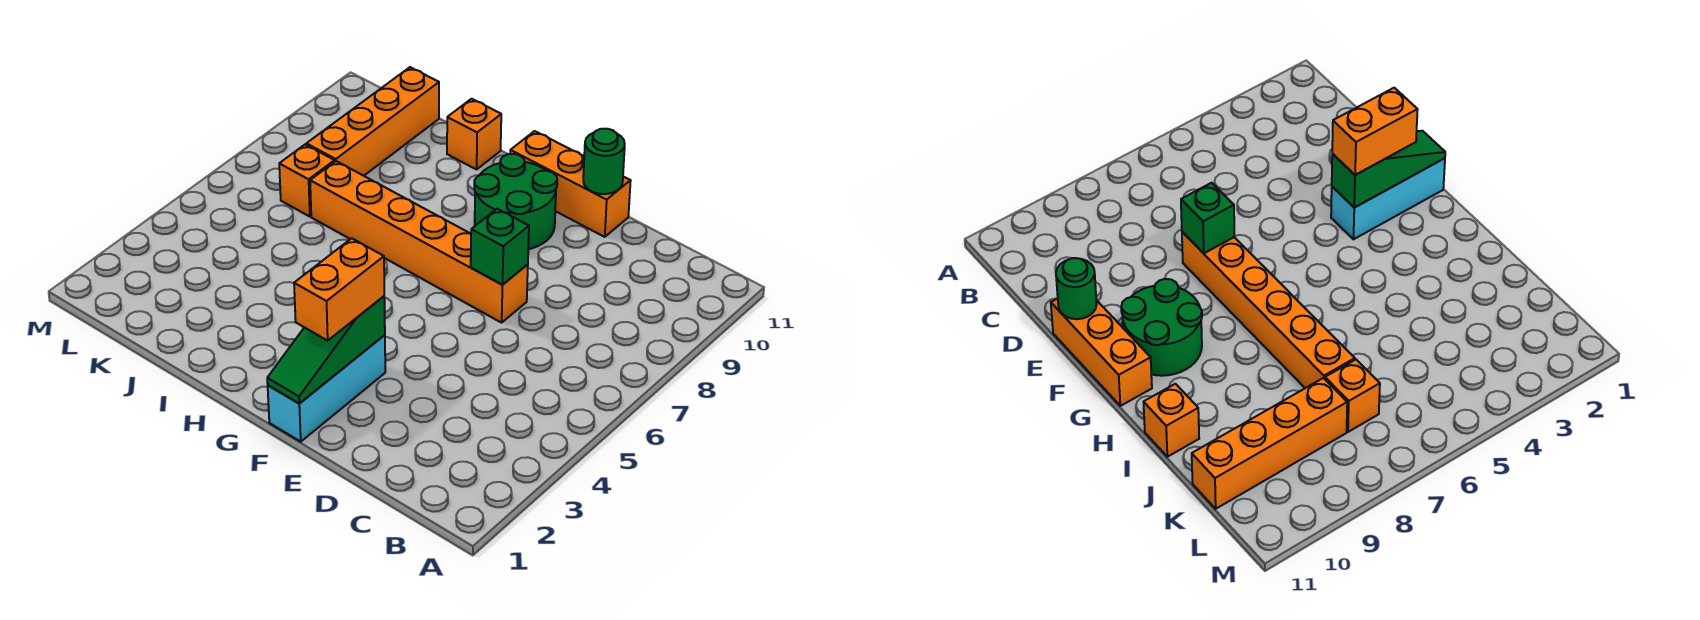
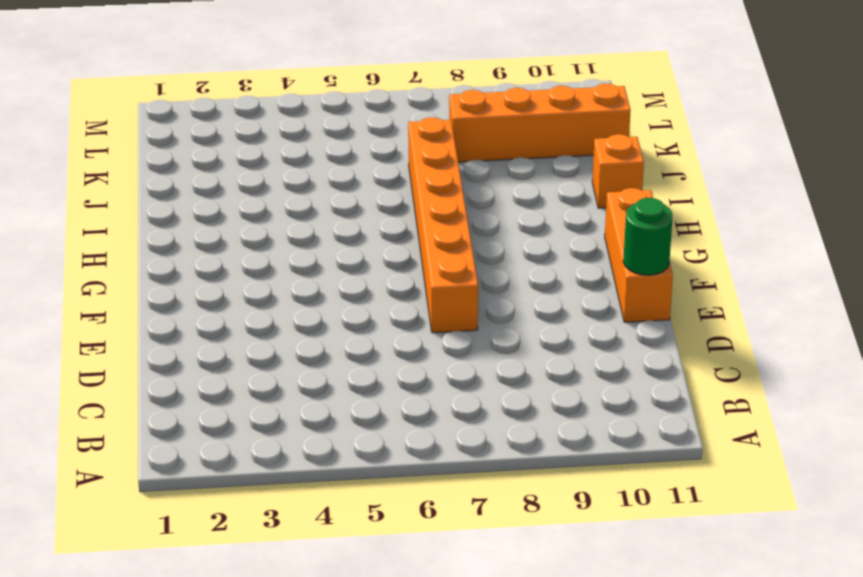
none -> cyan 1x3 brick [268,335,385,442]
none -> green 2x2 round brick [474,154,557,249]

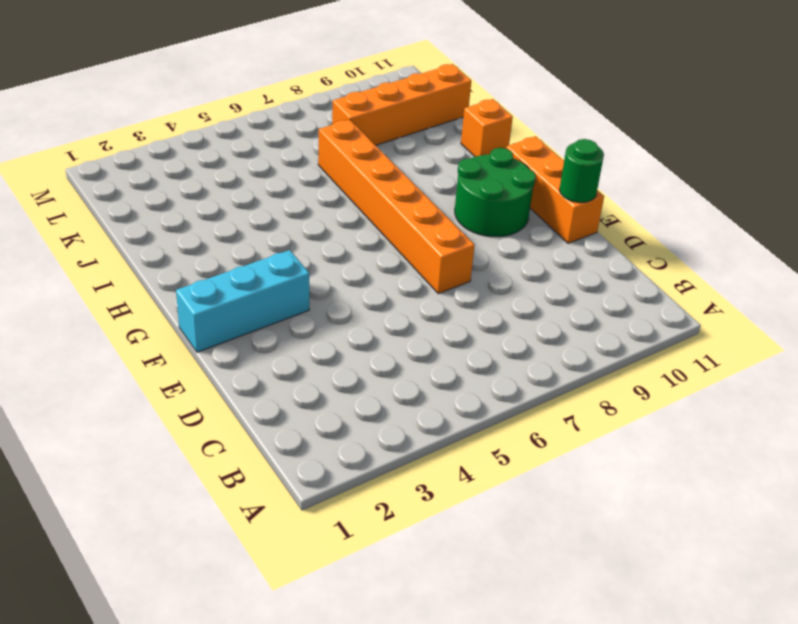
none -> orange 1x1 brick [279,144,335,217]
none -> green 1x1 brick [471,209,529,285]

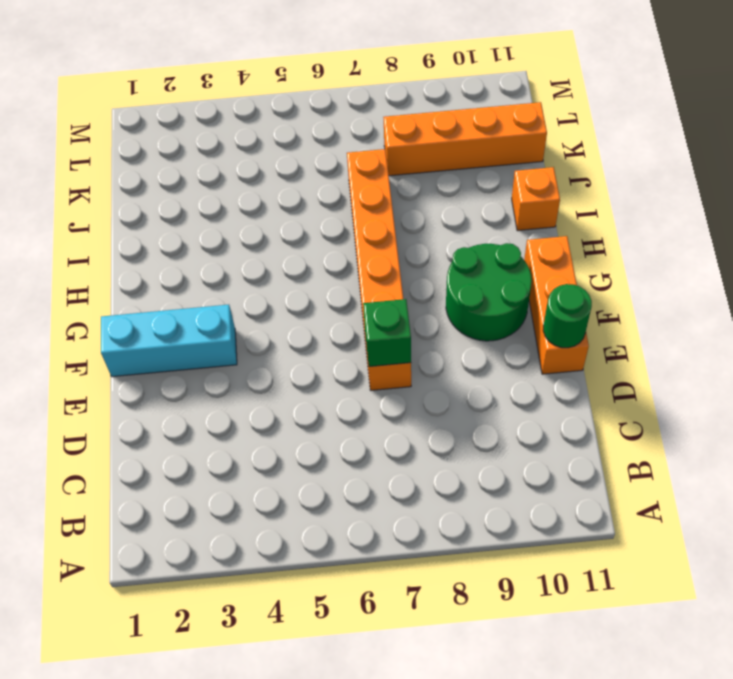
none -> orange 1x1 brick [279,144,335,217]
none -> green 1x3 slope [267,296,385,404]

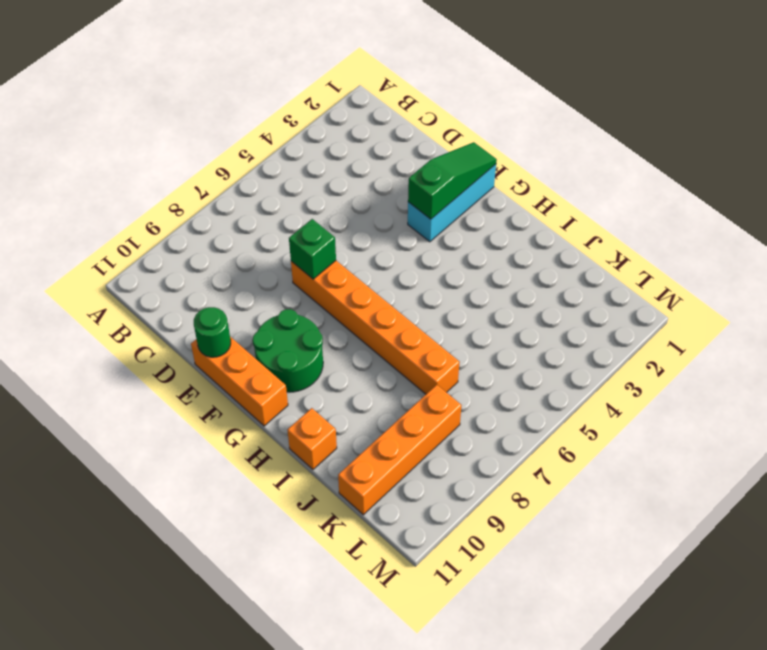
none -> orange 1x1 brick [279,144,335,217]
none -> orange 1x2 brick [294,238,384,340]

